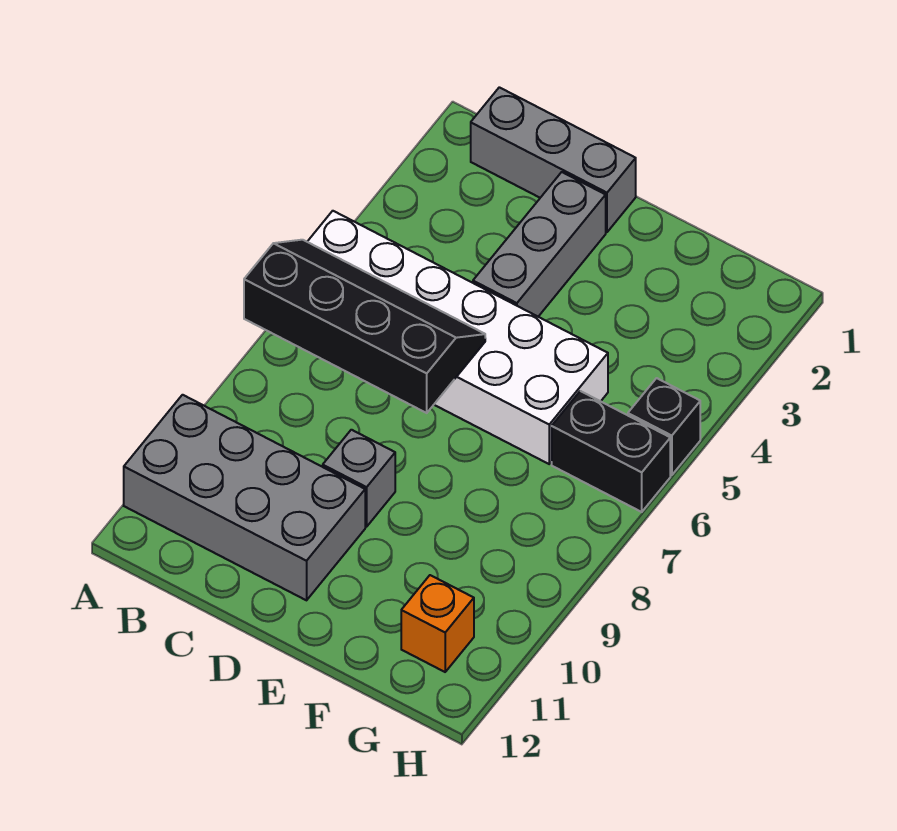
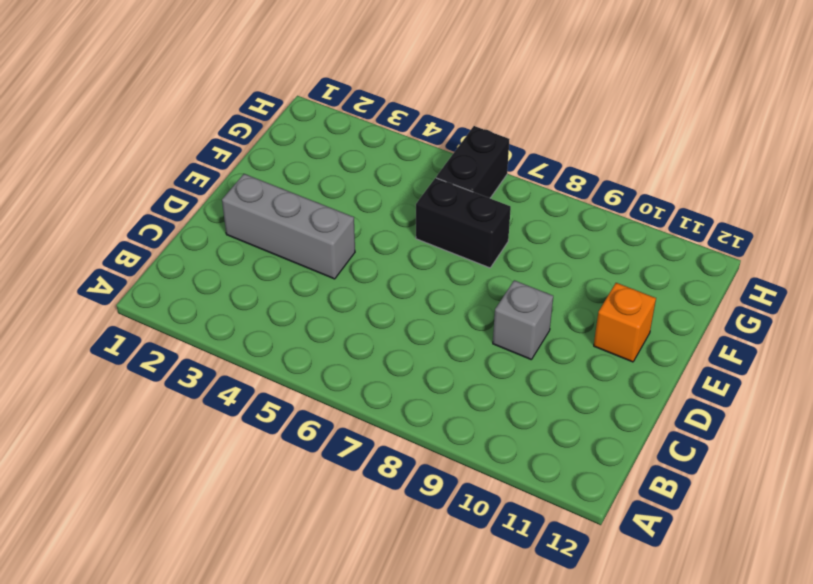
orange 1x1 brick [594,283,656,362] -> orange 1x1 brick moved to [401,575,474,672]
black 1x2 brick [416,178,511,268] -> white 2x6 brick [307,211,608,464]
none -> grey 2x4 brick [124,395,365,600]
none -> grey 1x3 brick [471,87,636,232]

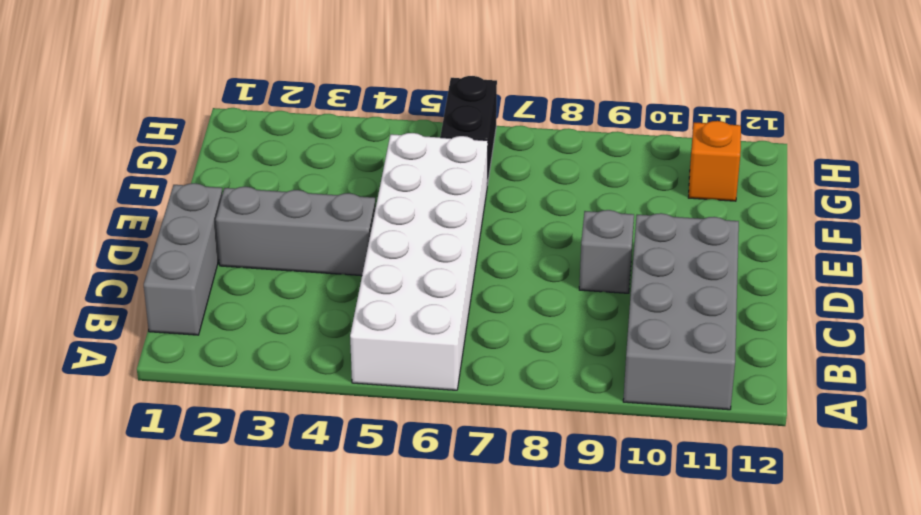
none -> black 1x1 brick [628,378,700,475]
none -> black 2x4 slope [244,240,485,413]

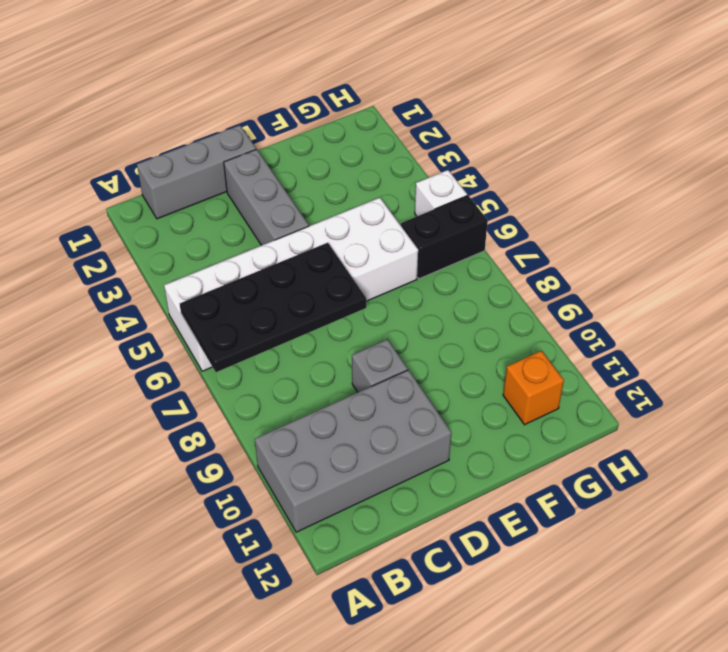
black 2x4 plate [180,243,366,372] -> black 2x4 slope [244,240,485,413]
white 1x1 brick [415,170,467,216] -> black 1x1 brick [628,378,700,475]

